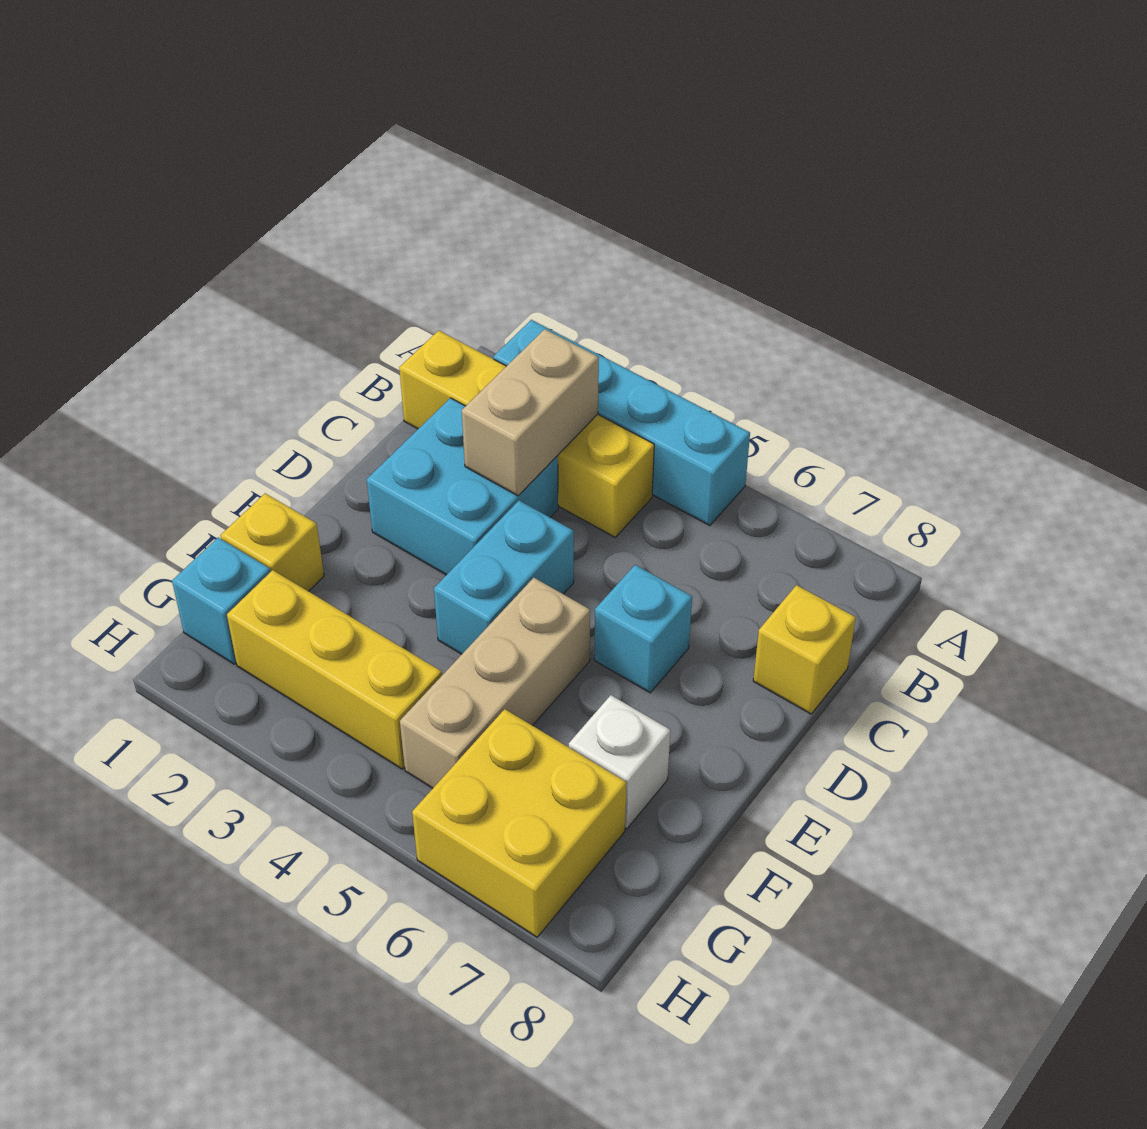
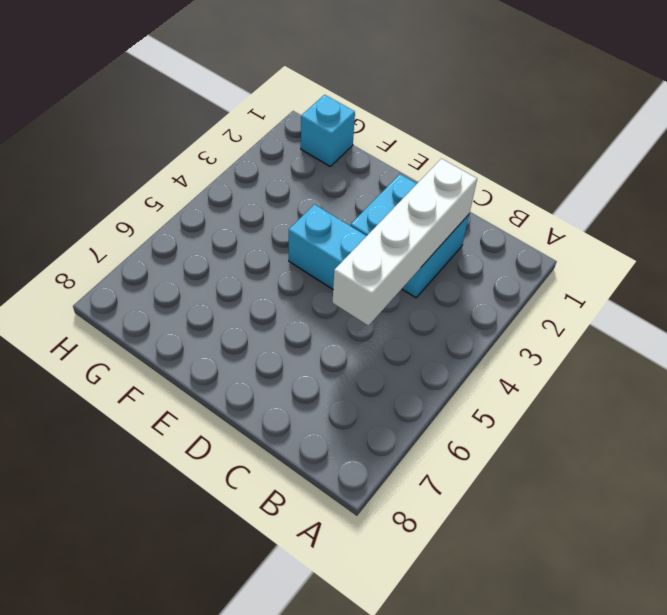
white 1x4 brick [333,159,477,326] -> tan 1x2 brick [462,329,599,496]
none -> cyan 1x4 brick [493,320,750,526]
none -> yellow 1x4 brick [399,330,654,537]
none -> yellow 1x1 brick [753,585,856,714]

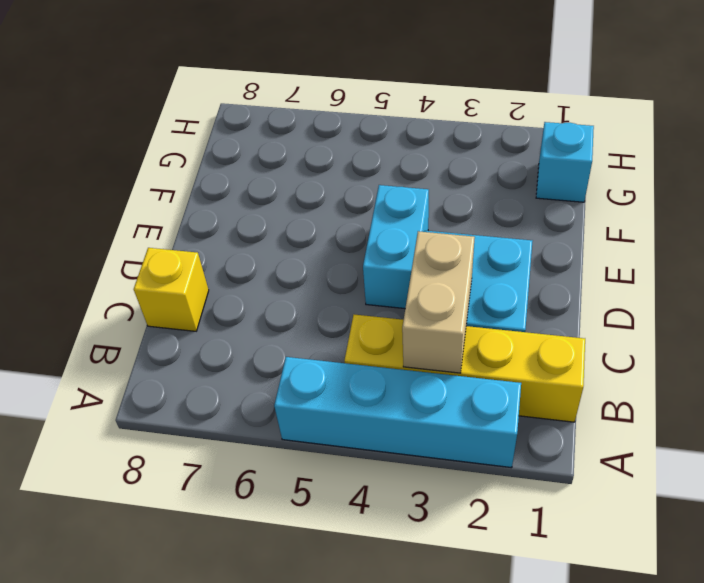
none -> cyan 1x1 brick [594,565,692,693]
none -> tan 1x3 brick [400,578,590,788]
none -> yellow 1x1 brick [221,493,324,591]

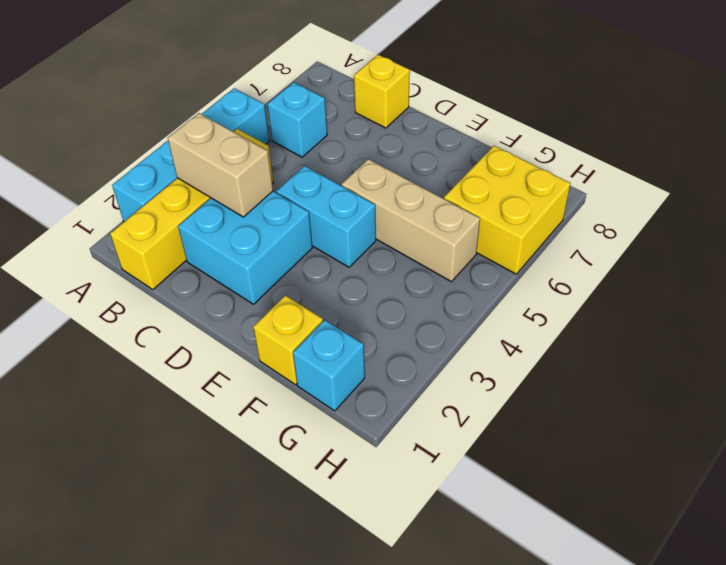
cyan 1x1 brick [267,82,327,157] -> cyan 1x1 brick moved to [594,565,692,693]
none -> white 1x1 brick [569,695,670,829]
none -> yellow 1x3 brick [227,570,442,769]

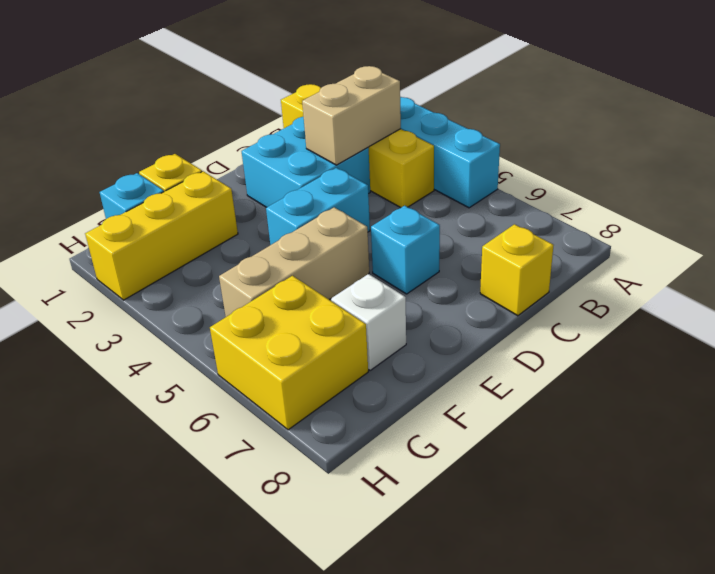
yellow 1x3 brick [85,171,238,300] -> yellow 1x3 brick turned to [227,570,442,769]

